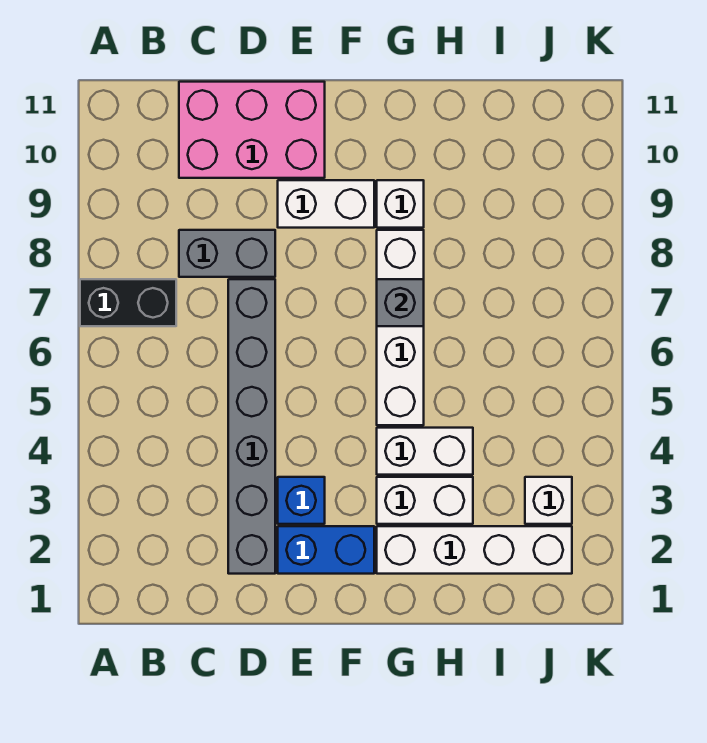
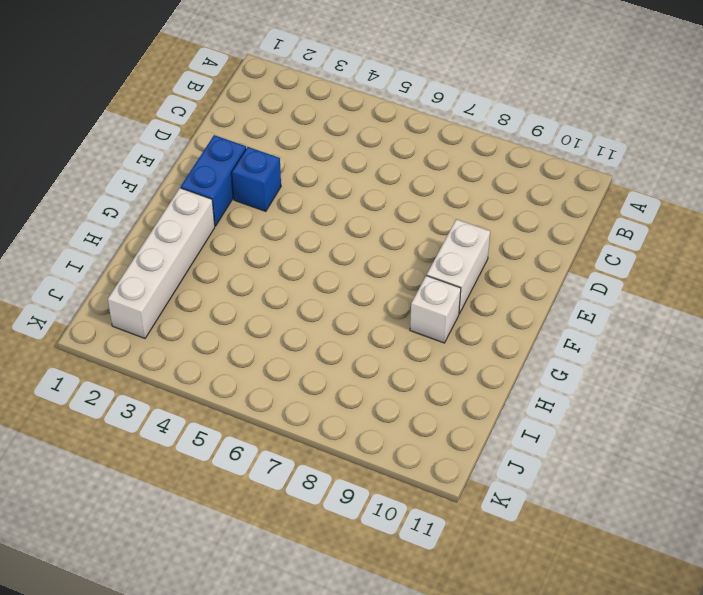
none -> black 1x2 brick [80,279,176,326]
none -> grey 1x2 brick [179,230,275,277]
none -> pink 2x3 brick [179,82,325,178]

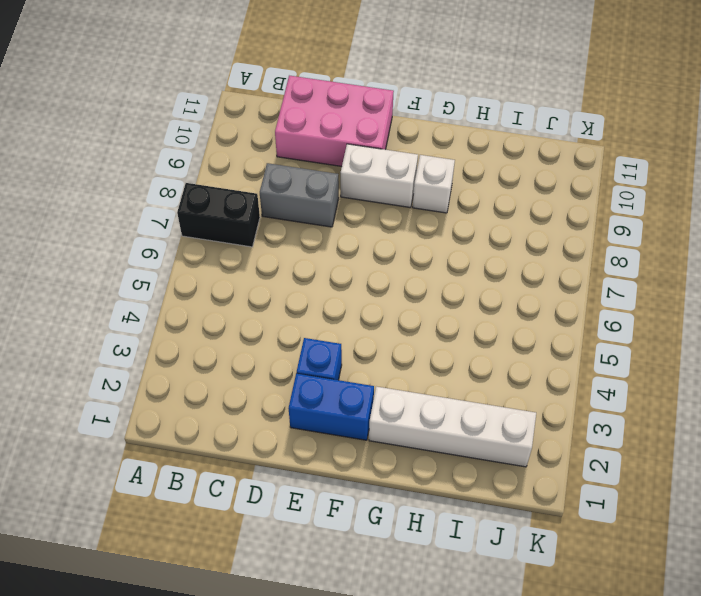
none -> grey 1x6 brick [228,279,275,574]
none -> white 1x2 brick [377,477,473,524]
none -> white 1x2 brick [377,428,473,475]

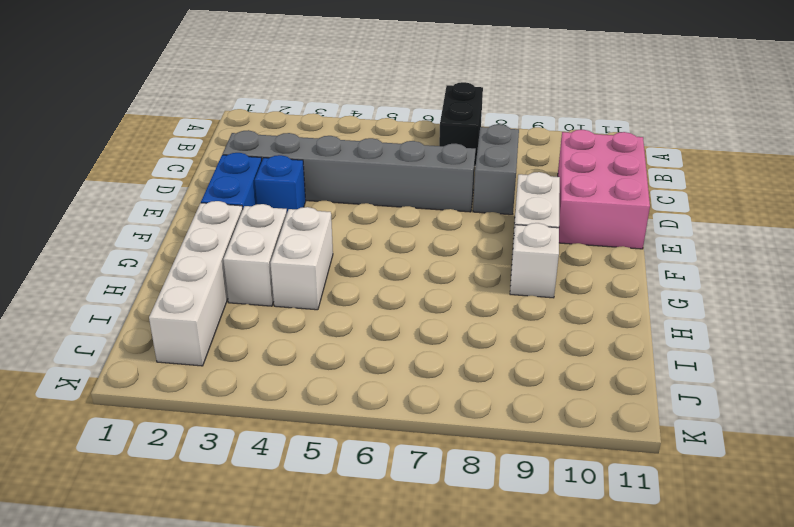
none -> white 1x4 brick [377,230,424,425]
none -> white 1x1 brick [525,477,572,524]
none -> grey 1x1 brick [377,279,424,326]

